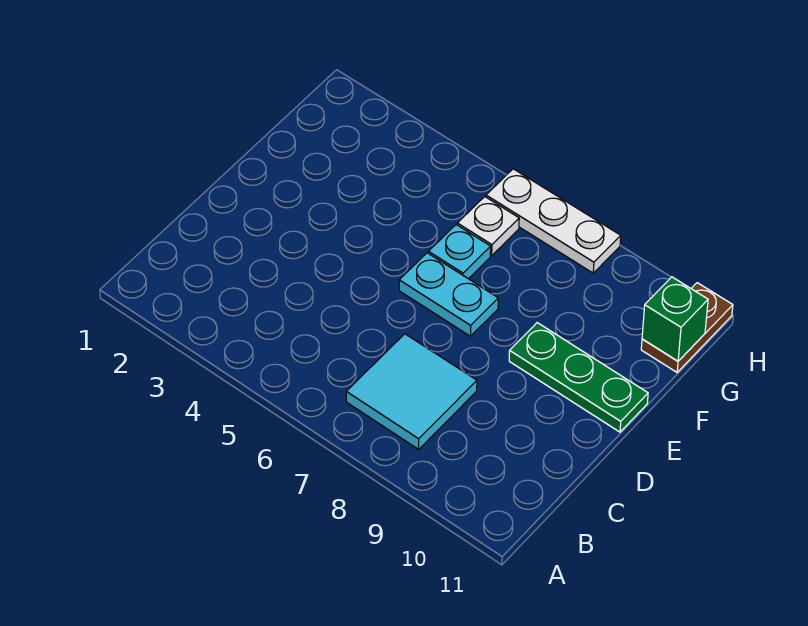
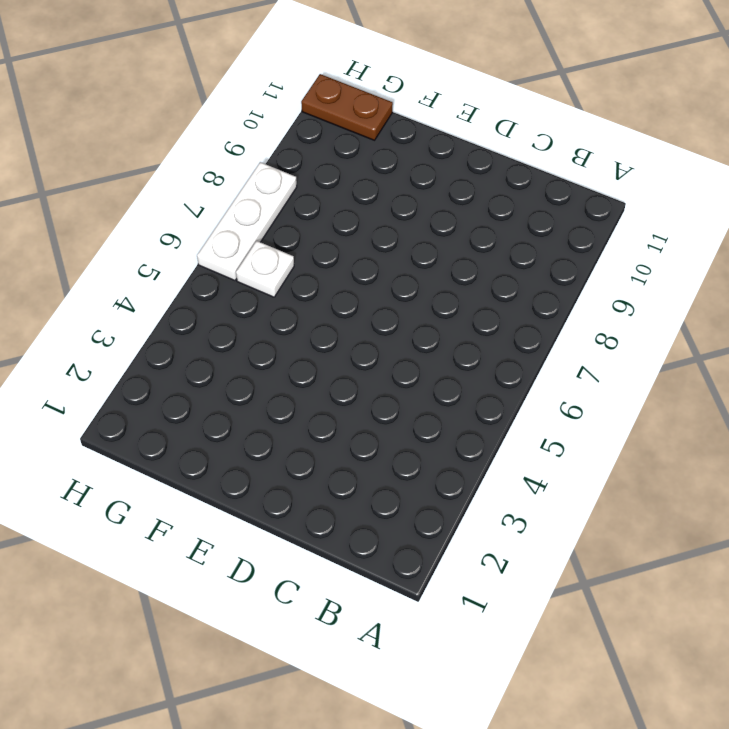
none -> cyan 2x2 tile [346,334,477,449]
none -> cyan 1x2 plate [399,253,498,336]

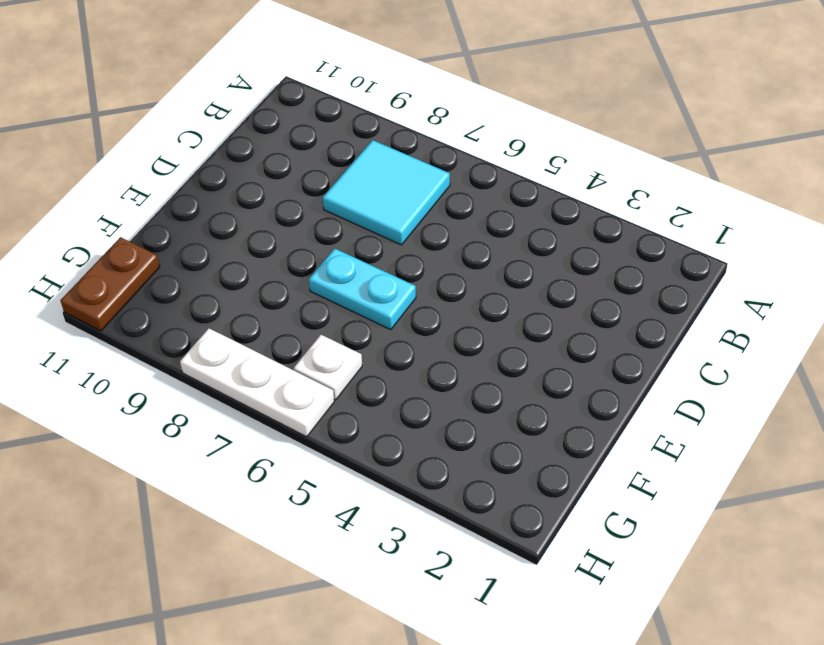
none -> green 1x3 plate [509,323,648,432]
none -> cyan 1x1 plate [428,225,491,279]

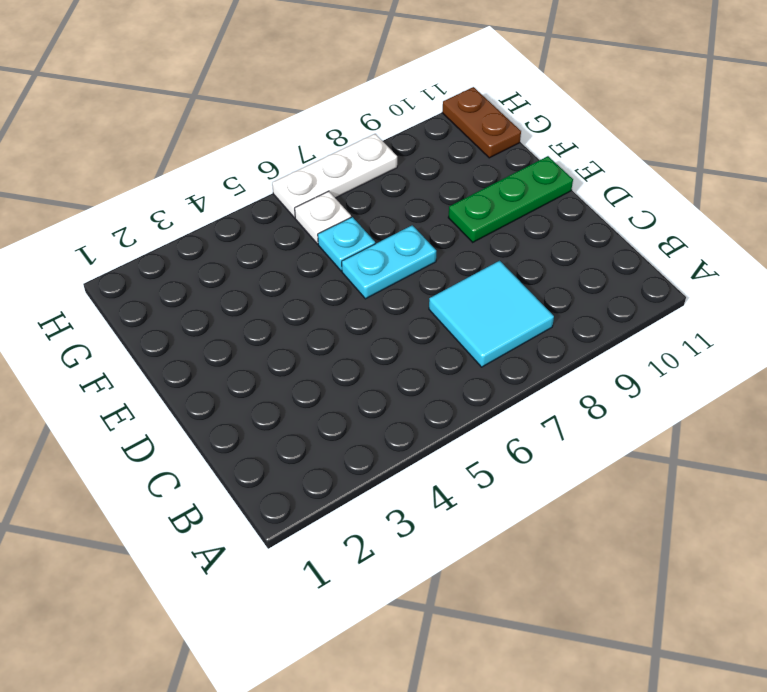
none -> green 1x1 brick [642,277,708,361]

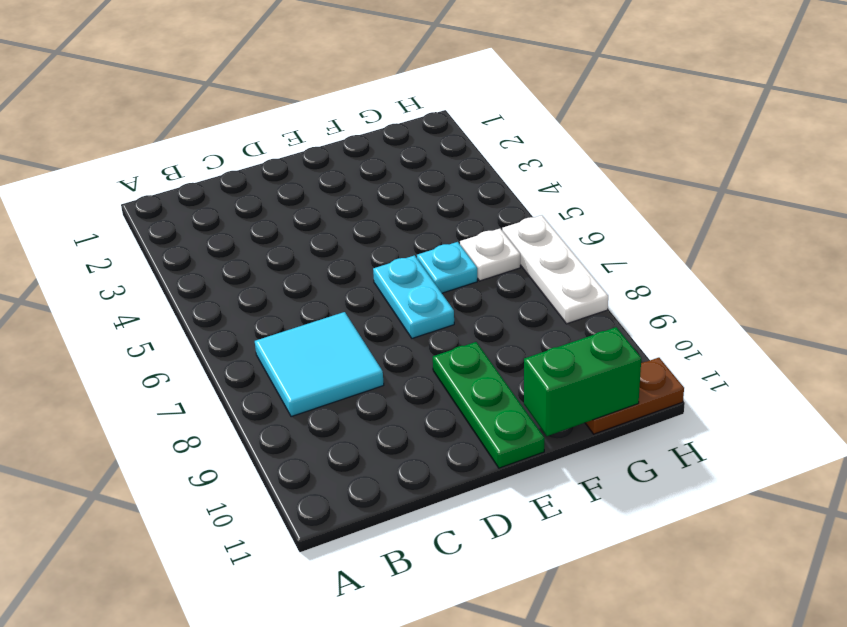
green 1x2 brick [524,327,641,436] -> green 1x1 brick [642,277,708,361]

